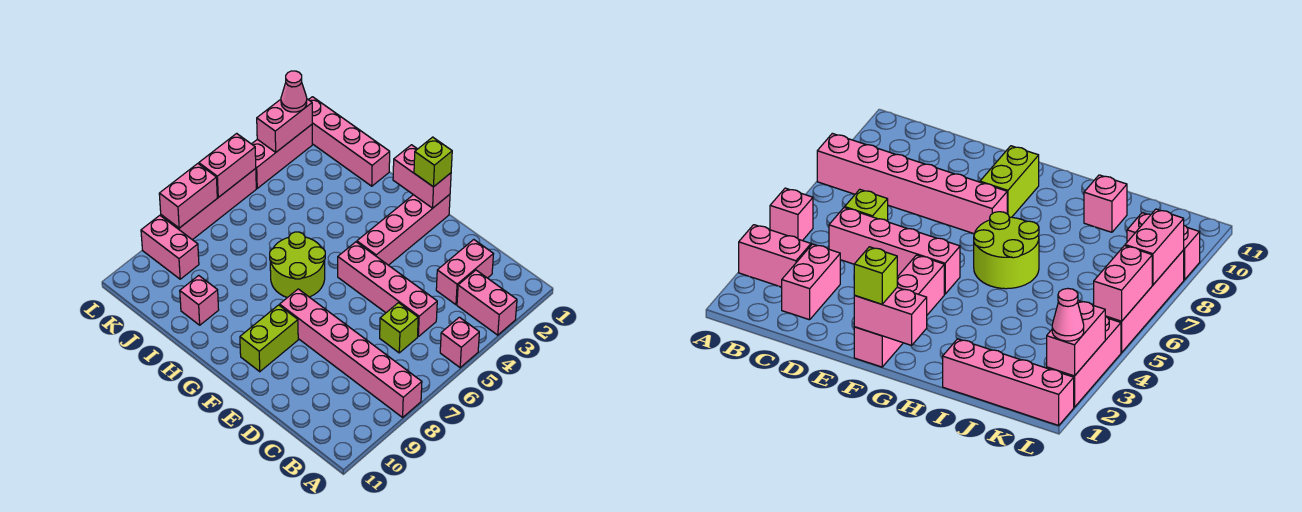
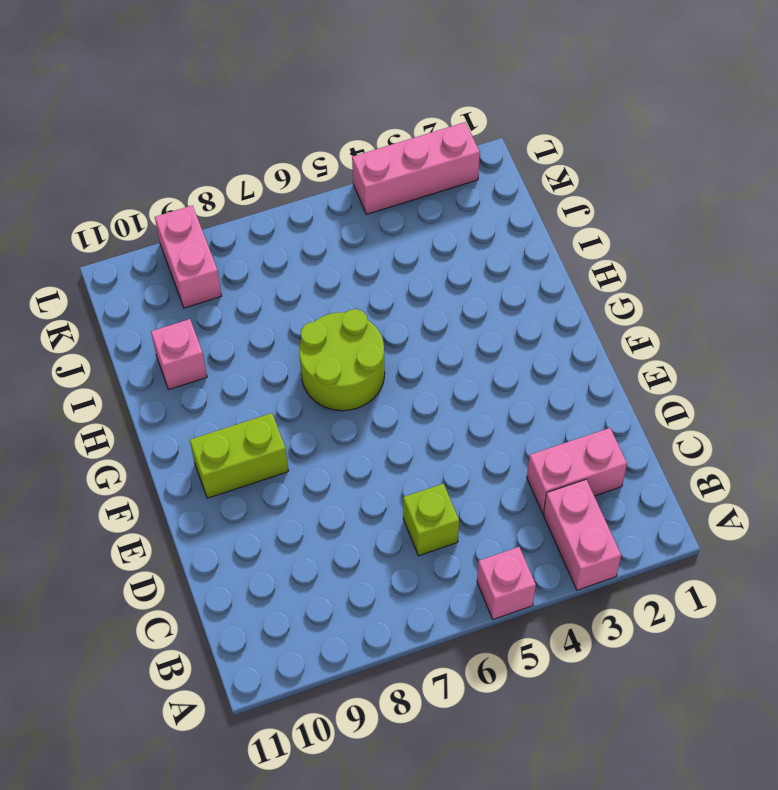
none -> pink 1x6 brick [280,289,422,417]
none -> pink 1x4 brick [338,242,437,337]
none -> pink 1x4 brick [357,195,450,265]

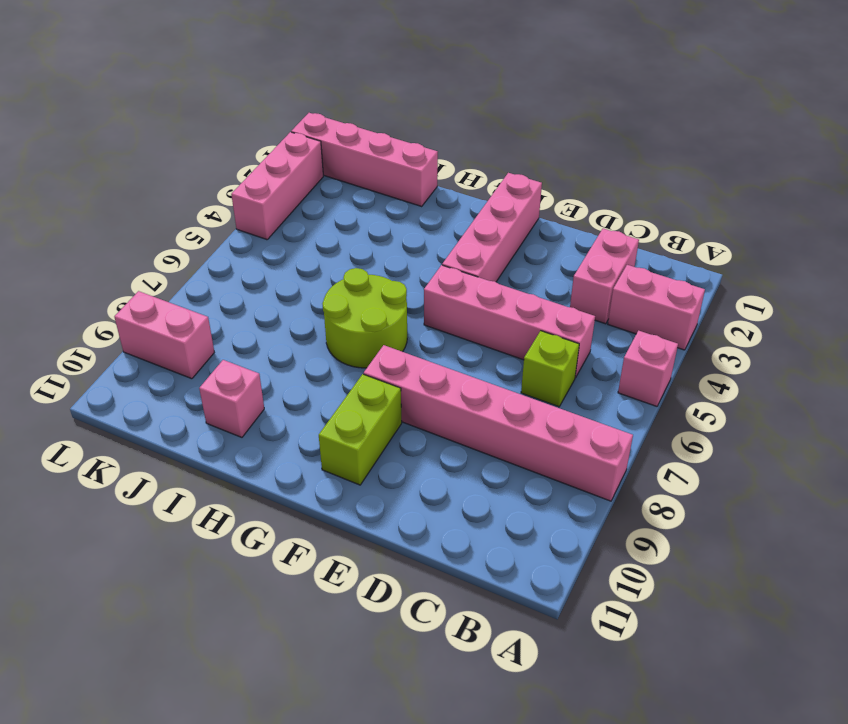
none -> pink 1x4 brick [161,169,256,240]
none -> pink 1x2 brick [393,145,451,208]
none -> pink 1x2 brick [257,99,312,152]

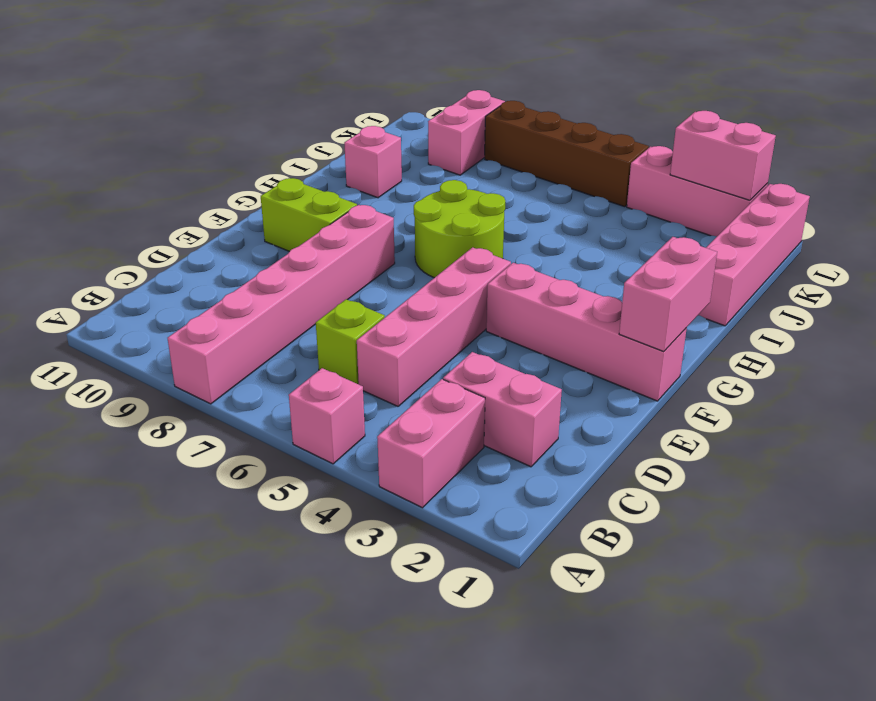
brown 1x4 brick [485,101,649,207] -> pink 1x4 brick [161,169,256,240]
none -> pink 1x2 brick [199,133,256,197]
none -> pink 1x2 brick [159,164,217,228]
none -> lime 1x1 brick [414,137,452,187]

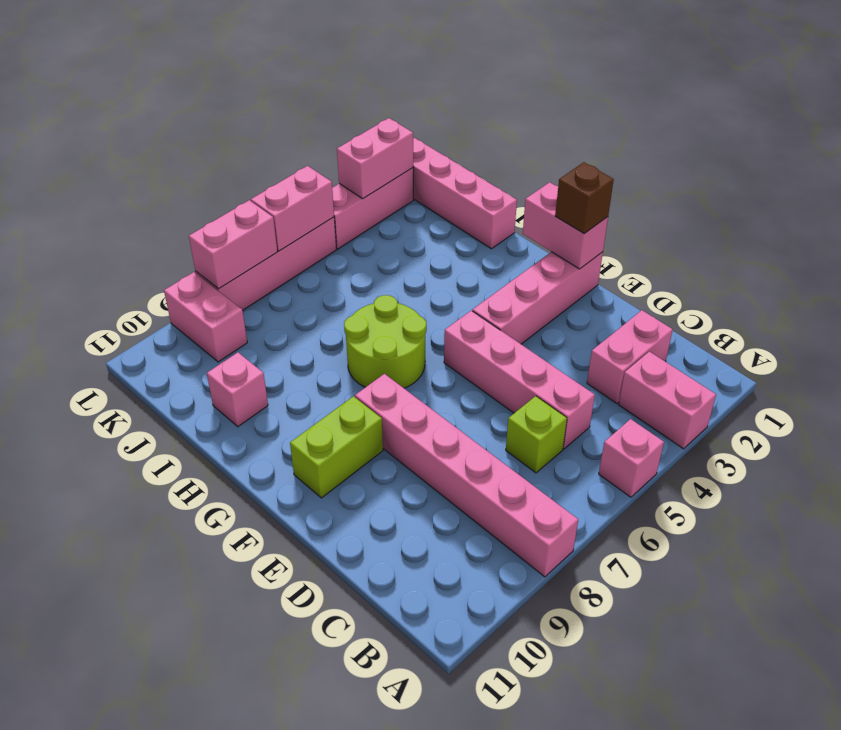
brown 1x1 brick [555,162,614,234] -> lime 1x1 brick [414,137,452,187]
none -> pink 1x1 cone [281,71,307,112]

